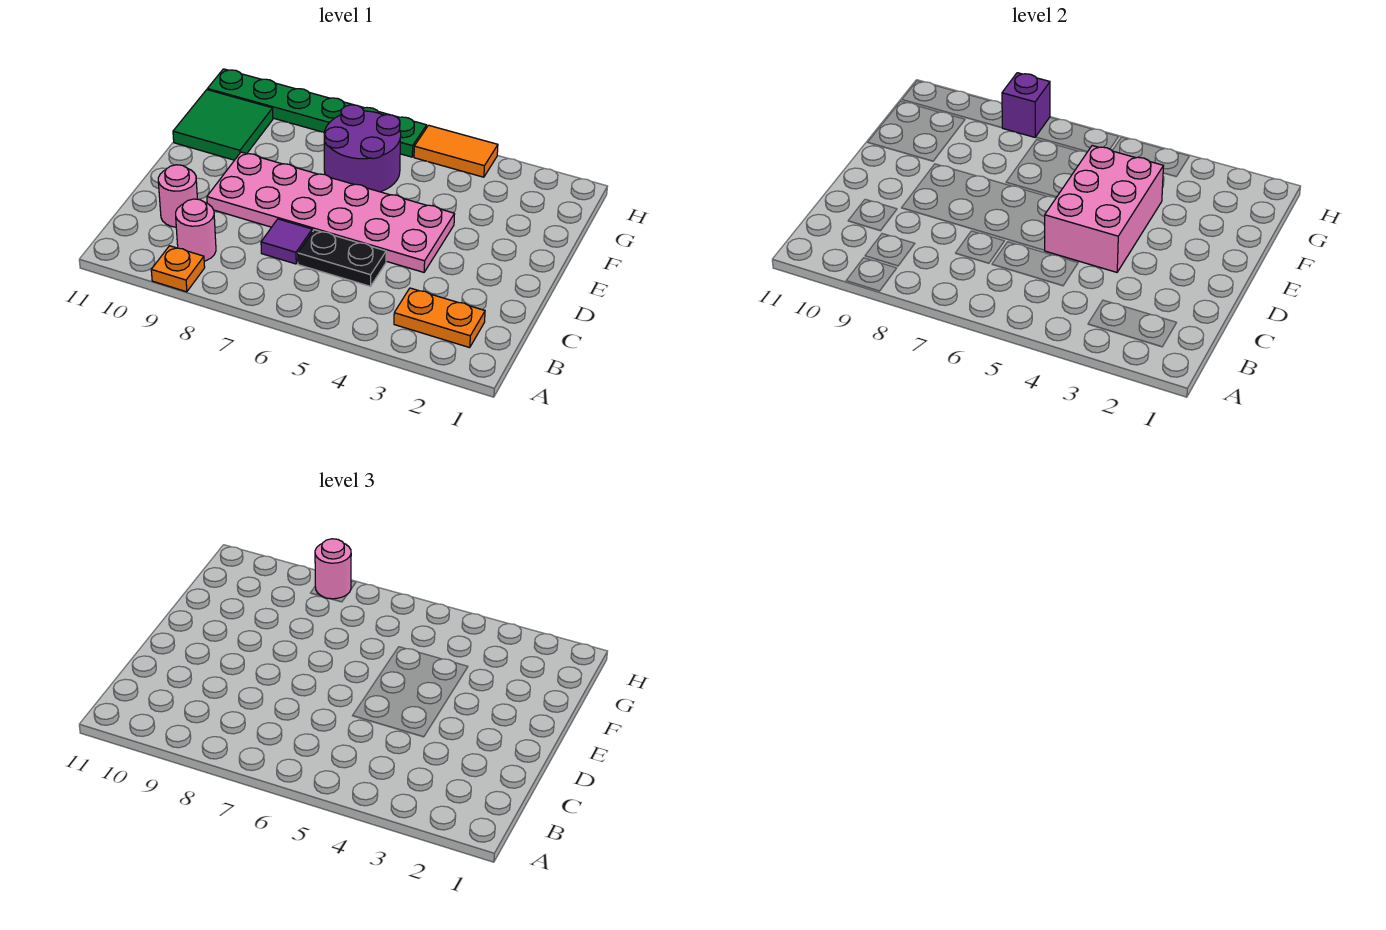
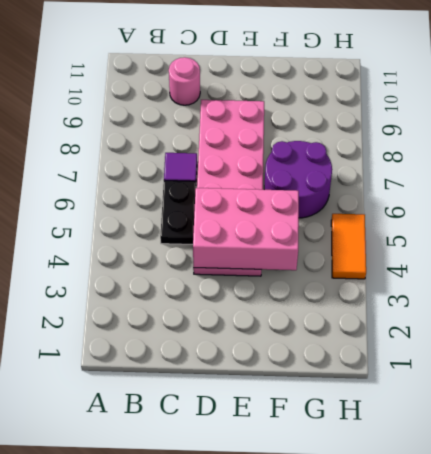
none -> orange 1x1 plate [151,246,205,292]
none -> orange 1x2 plate [394,288,485,348]
none -> pink 1x1 round brick [176,199,216,261]

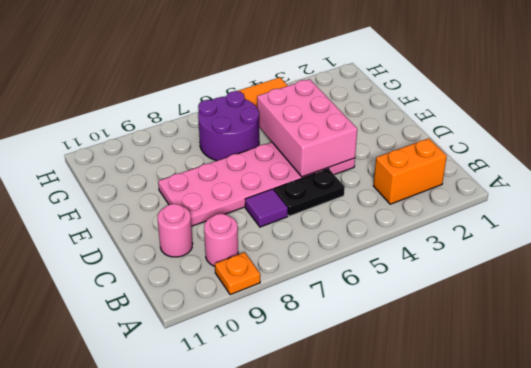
orange 1x2 brick [373,138,447,204] -> orange 1x2 plate [394,288,485,348]
none -> green 2x2 tile [173,90,273,160]
none -> green 1x6 plate [208,69,427,157]
none -> purple 1x1 brick [1002,73,1050,137]

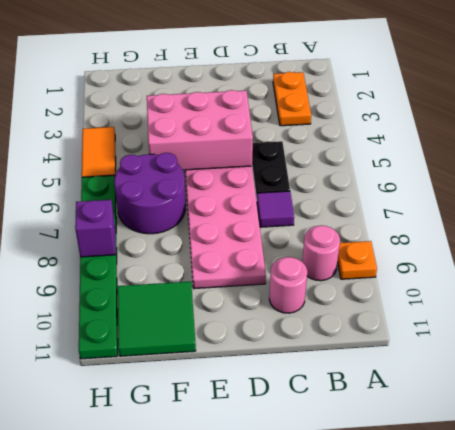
none -> pink 1x1 round brick [315,539,351,599]

